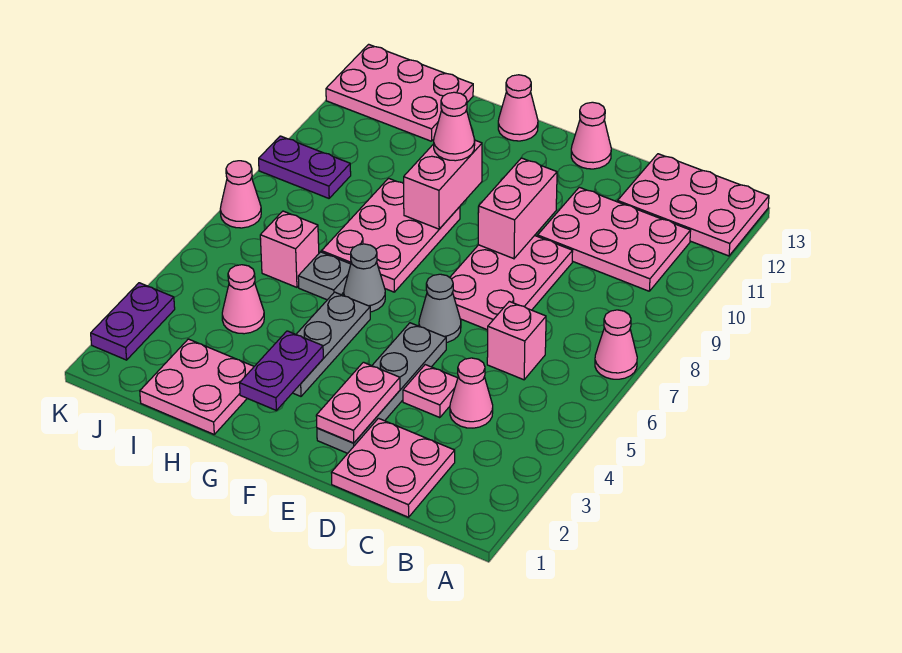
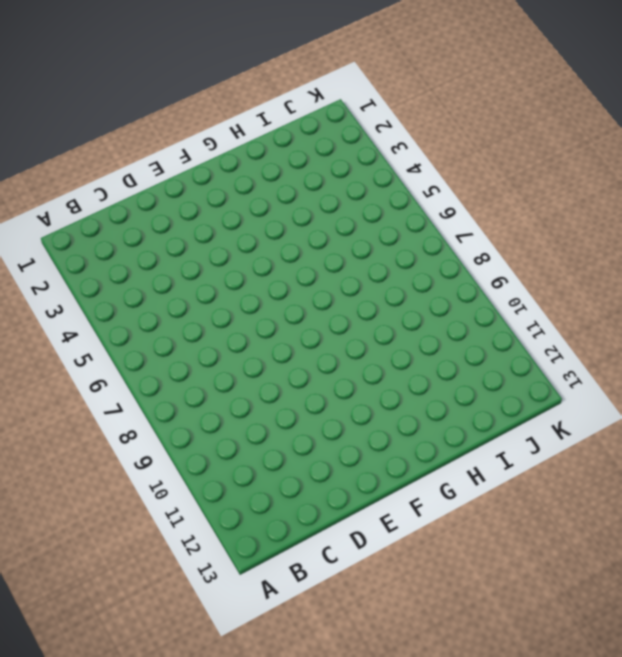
none -> pink 1x1 cone [595,310,637,379]
none -> pink 2x3 plate [618,154,769,256]
none -> pink 2x3 plate [538,187,691,291]

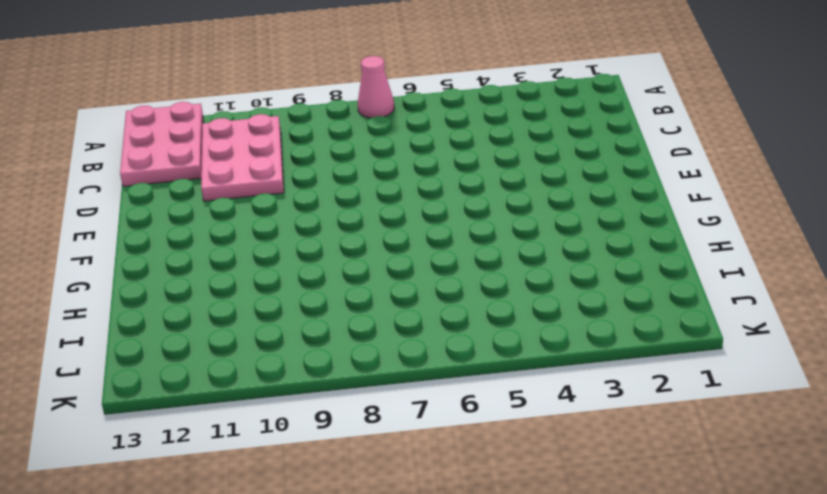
none -> pink 2x2 plate [331,418,455,517]
none -> pink 1x1 cone [450,358,493,428]
none -> pink 1x1 brick [487,301,546,380]

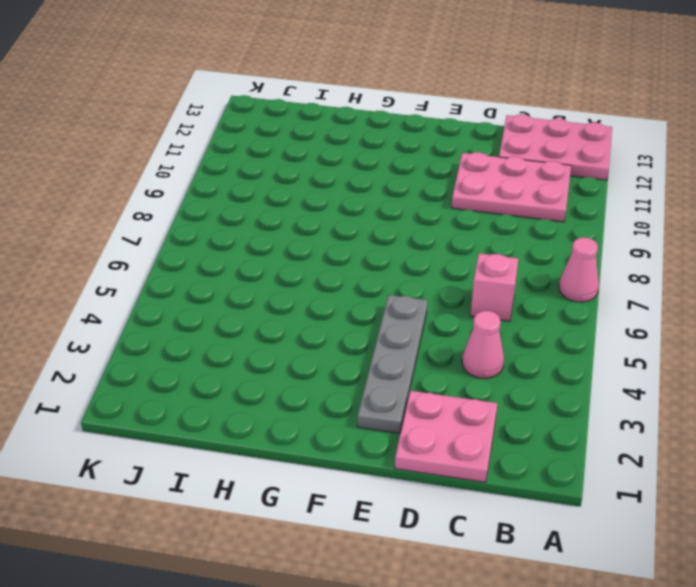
none -> pink 1x1 plate [403,365,458,418]
none -> pink 2x3 plate [450,236,573,330]
none -> grey 1x1 cone [419,274,461,342]

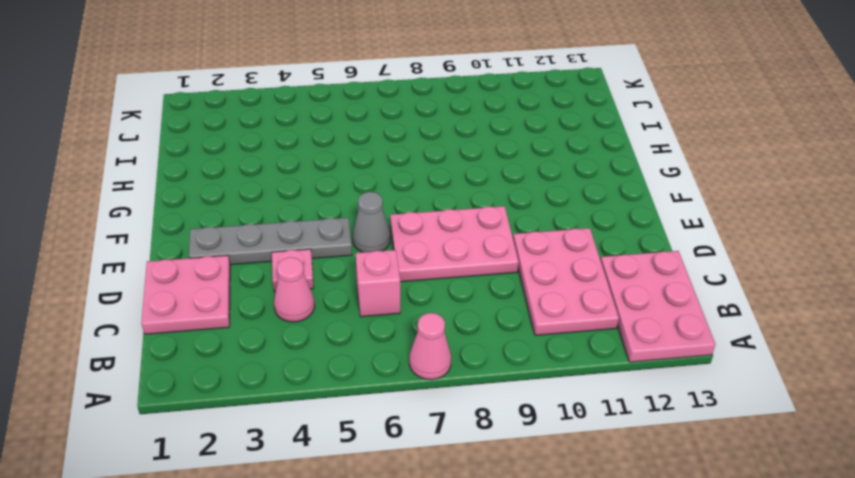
none -> pink 1x1 cone [571,102,611,169]
none -> grey 1x3 plate [293,292,370,396]
none -> grey 1x1 cone [344,244,385,312]

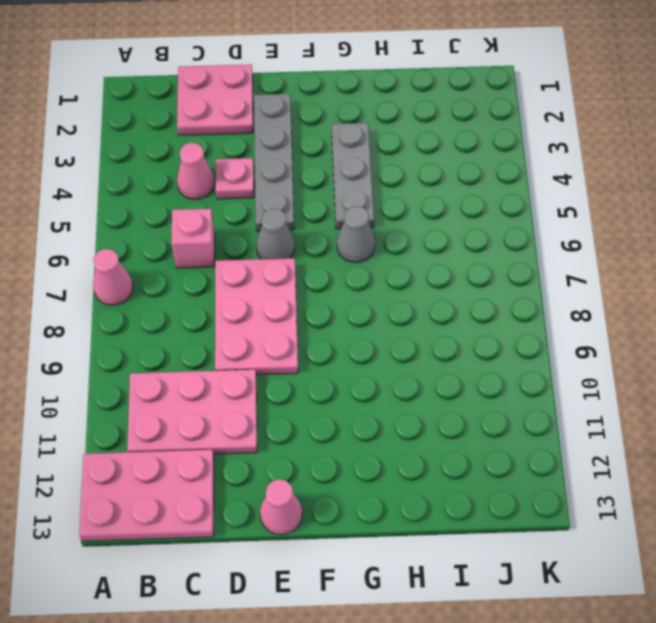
none -> pink 2x3 plate [322,178,460,292]
none -> pink 1x1 cone [498,75,538,141]
none -> pink 2x2 plate [140,339,254,434]

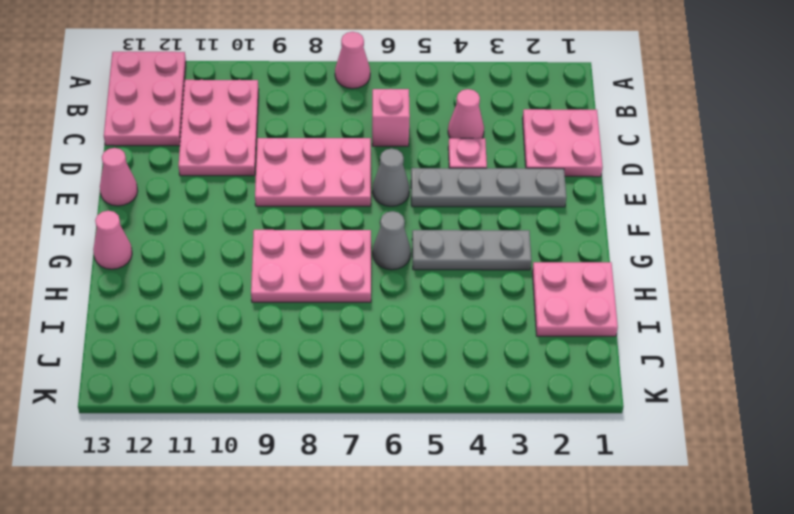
none -> grey 1x1 plate [298,252,351,300]
none -> pink 1x1 cone [222,265,264,334]
none -> pink 1x1 brick [260,211,319,287]

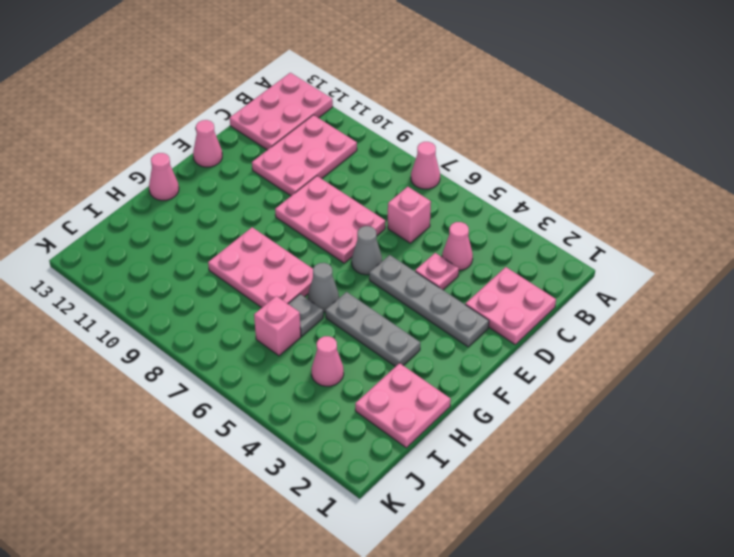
none -> pink 2x3 plate [326,44,473,141]
none -> purple 1x2 plate [259,136,351,198]
none -> purple 1x2 plate [91,283,175,360]

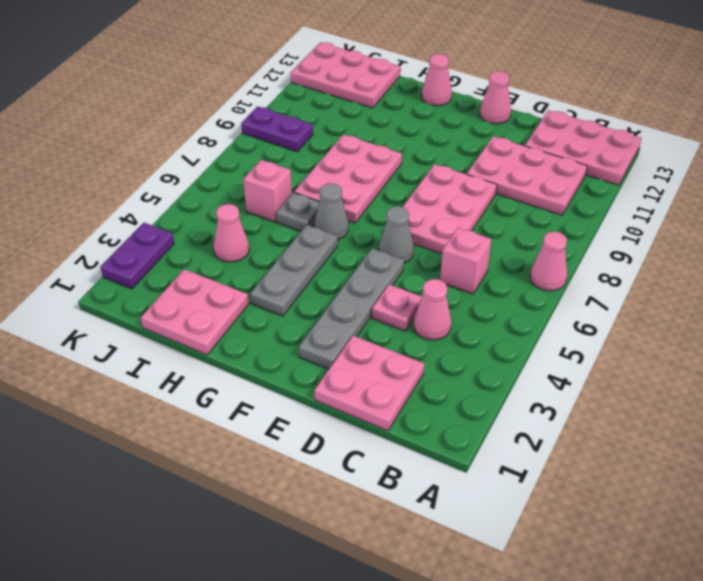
none -> pink 1x1 cone [220,161,261,228]
none -> pink 1x2 plate [316,362,400,443]
none -> pink 1x2 brick [478,158,557,259]

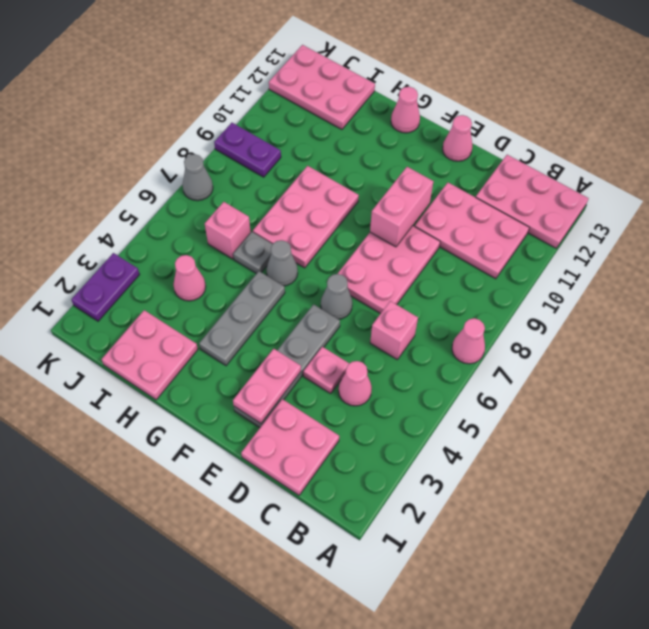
grey 1x1 cone [182,154,213,201] -> pink 1x1 cone [220,161,261,228]
none -> purple 1x2 plate [240,331,323,410]
none -> pink 1x2 brick [404,140,482,229]
none -> pink 1x1 cone [434,92,475,161]

